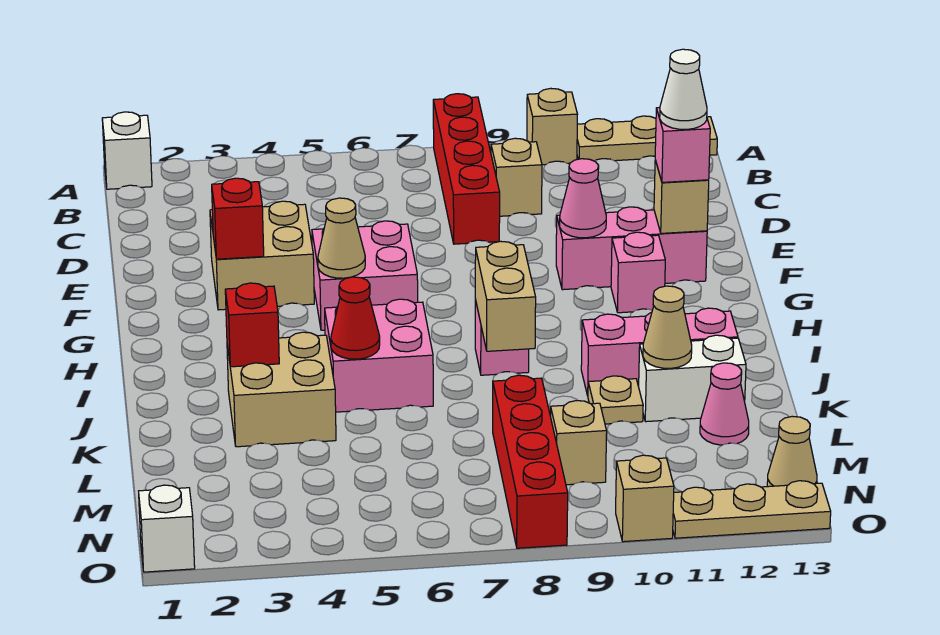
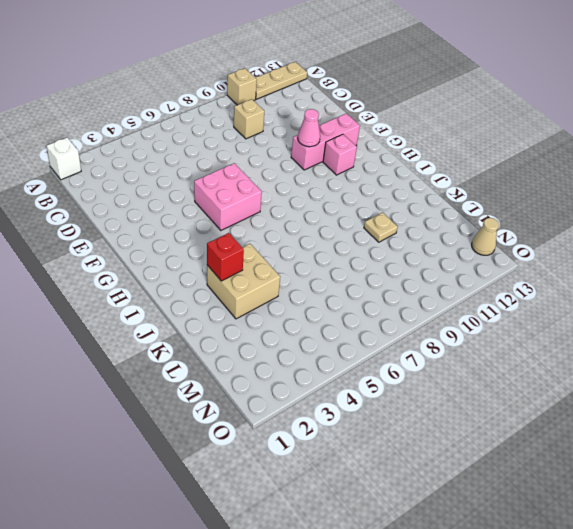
none -> red 1x4 brick [433,94,500,244]
none -> tan 2x2 brick [210,201,314,310]
none -> pink 2x2 brick [325,299,433,412]
none -> pink 1x1 brick [475,300,529,375]

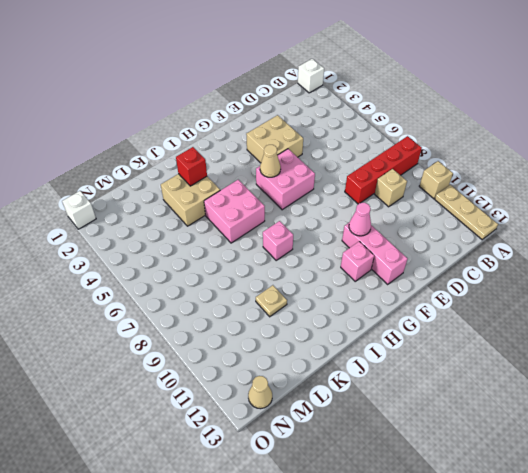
none -> pink 1x3 brick [581,308,738,396]
none -> white 1x2 brick [639,335,746,422]
none -> red 1x4 brick [493,375,568,548]
none -> pink 1x1 cone [700,363,749,445]

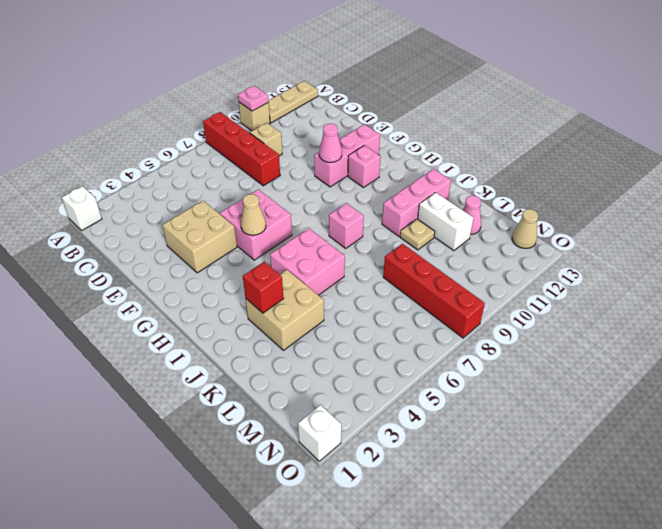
pink 1x1 plate [238,86,269,111] -> none
white 1x2 brick [418,193,473,251] -> white 1x2 brick turned to [639,335,746,422]
none -> tan 1x1 brick [551,401,607,485]
none -> tan 1x1 brick [616,455,674,542]
none -> tan 1x3 plate [673,481,831,538]
none -> red 1x1 brick [212,178,264,259]

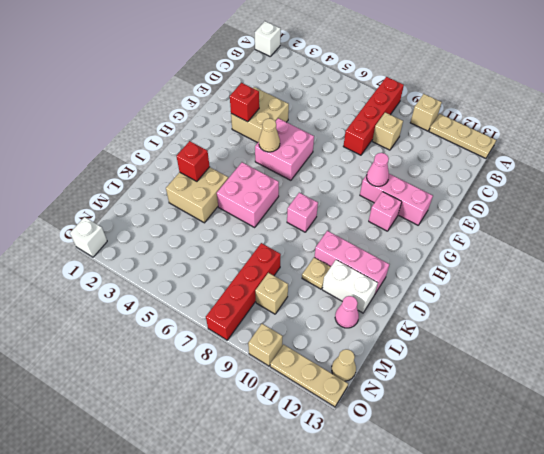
none -> tan 1x1 brick [654,160,709,233]
none -> tan 1x2 brick [475,241,536,351]
none -> red 1x1 cone [331,277,380,359]
none -> tan 1x1 cone [643,286,692,368]

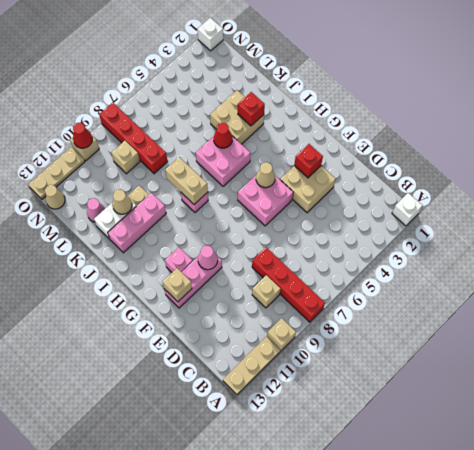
red 1x1 cone [73,123,92,148] -> none
none -> pink 1x1 brick [655,108,710,182]
none -> white 1x1 cone [660,49,707,129]

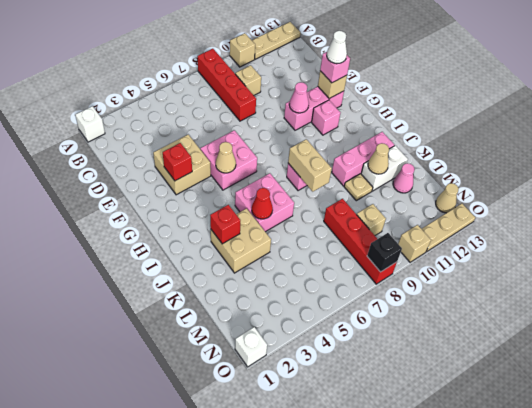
black 1x1 brick [367,233,402,272] -> none

